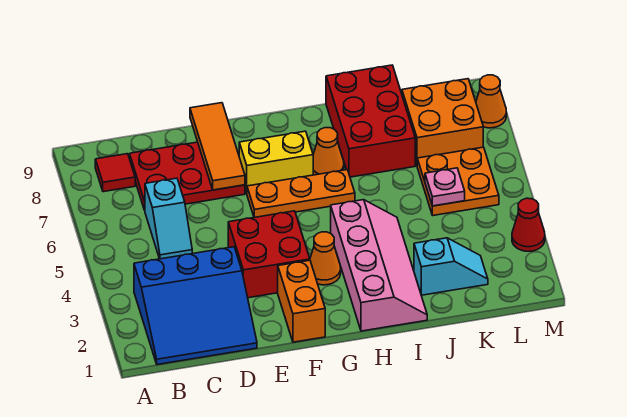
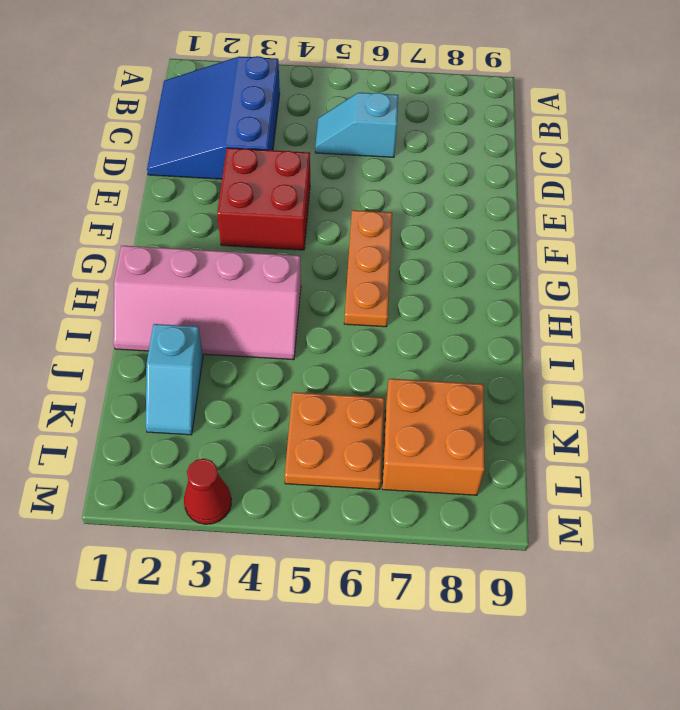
none -> red 1x1 tile [95,154,135,192]
none -> red 2x3 plate [130,142,245,210]
none -> orange 1x2 brick [278,260,325,342]

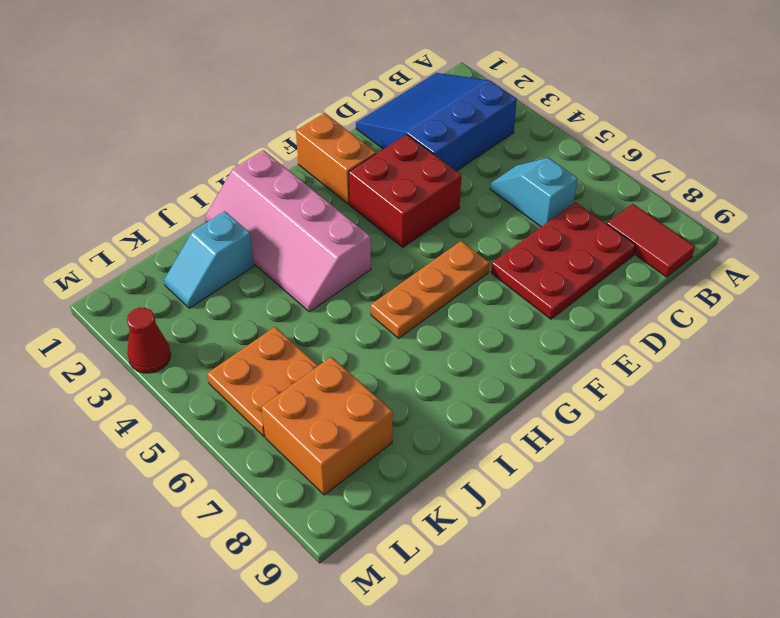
red 1x2 tile [607,204,695,277] -> red 1x1 tile [95,154,135,192]
none -> yellow 1x2 brick [239,131,313,193]
none -> orange 1x1 cone [310,232,341,285]
none -> orange 1x1 cone [313,128,344,175]

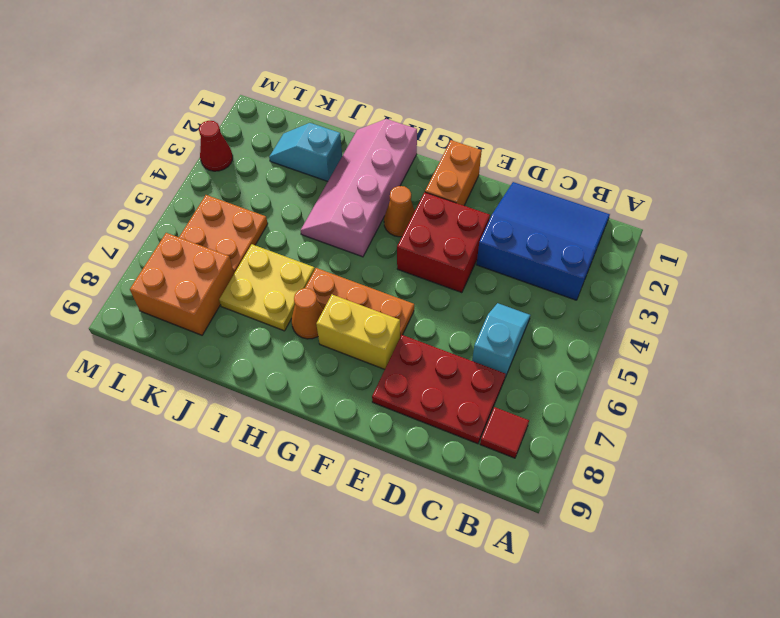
yellow 2x2 plate [219,244,315,331] -> red 2x3 brick [326,65,415,177]
none -> orange 1x1 cone [476,75,507,128]
none -> orange 1x3 tile [190,103,245,190]
none -> pink 1x1 plate [425,168,465,206]

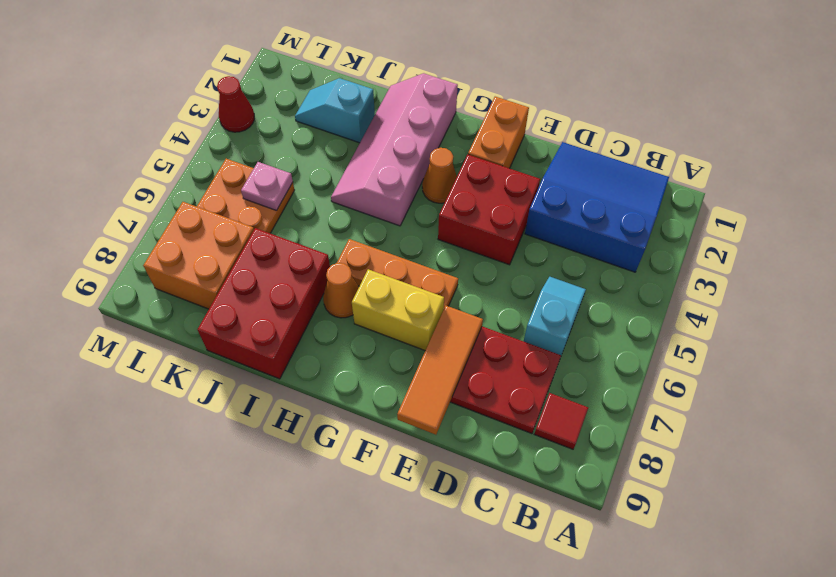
none -> orange 1x1 cone [476,75,507,128]

